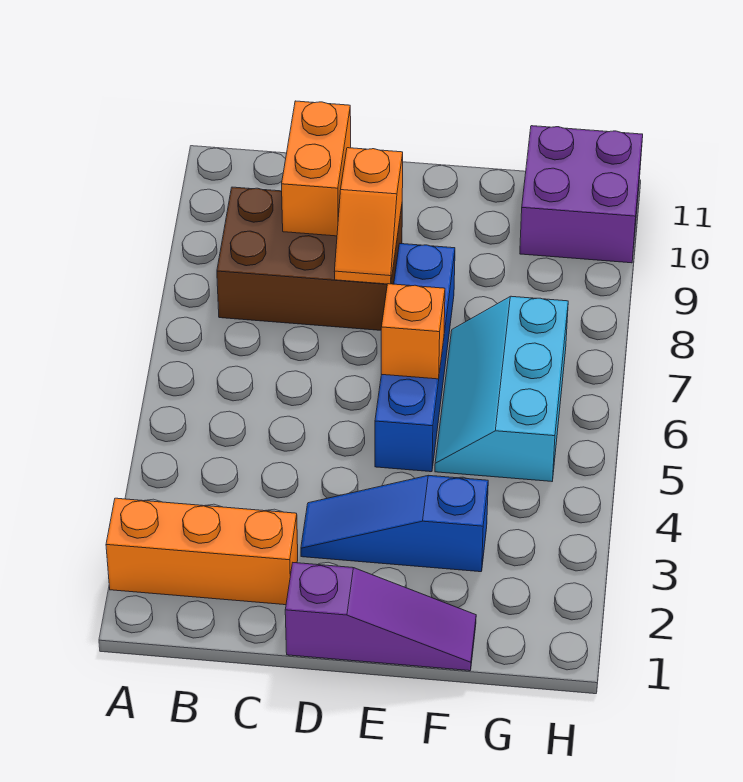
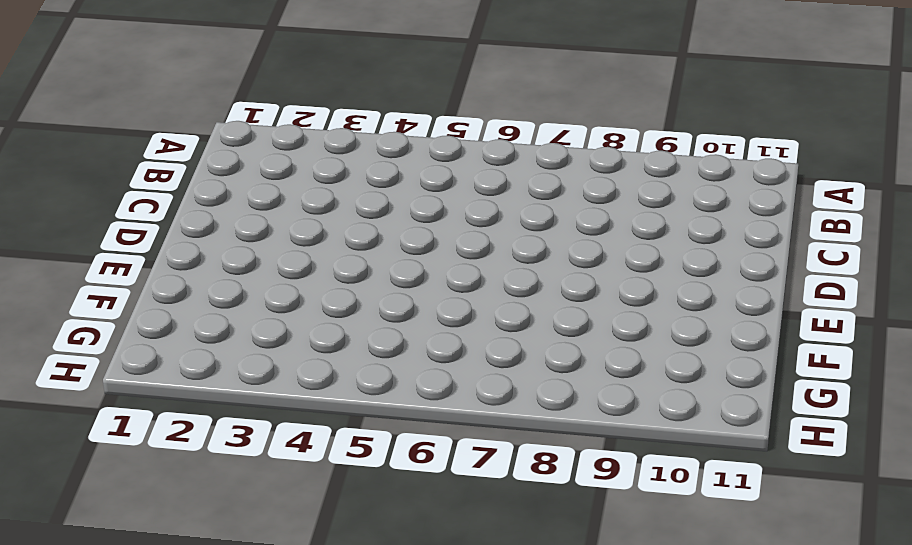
none -> orange 1x3 brick [106,498,298,605]
none -> brown 2x3 brick [217,187,402,330]

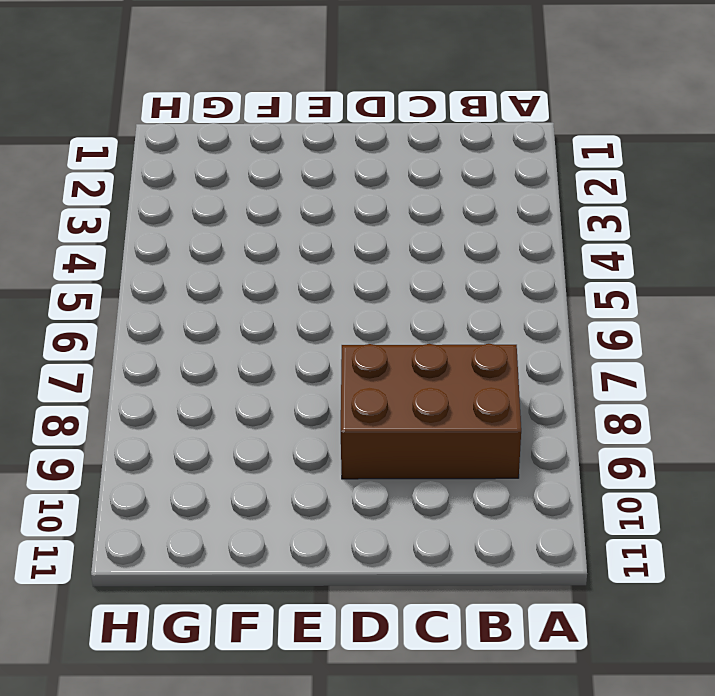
none -> orange 1x3 brick [106,498,298,605]
none -> purple 1x3 slope [285,563,476,671]

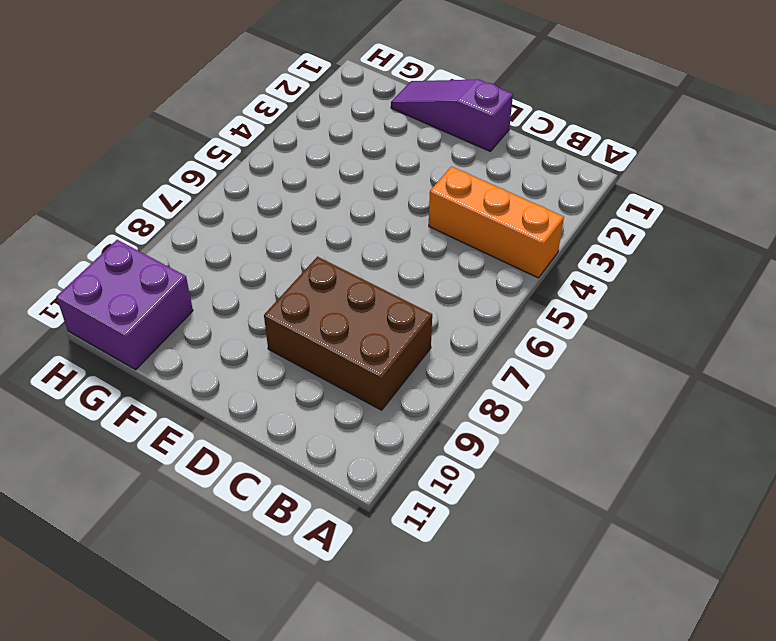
orange 1x3 brick [429,166,564,278] -> orange 1x3 brick moved to [106,498,298,605]
none -> blue 1x3 slope [301,476,488,572]
none -> blue 1x4 brick [375,244,455,472]

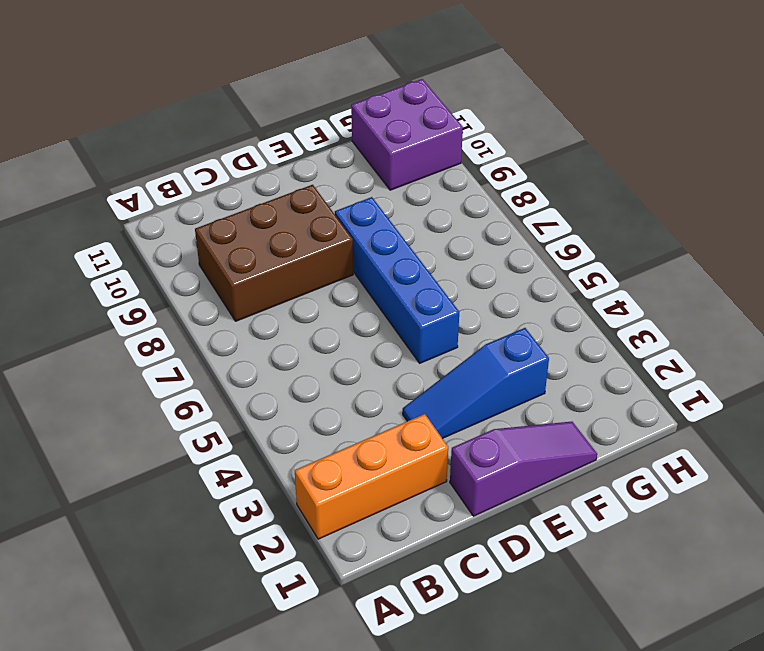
none -> cyan 2x3 slope [435,296,568,481]
none -> orange 1x2 brick [282,101,351,236]

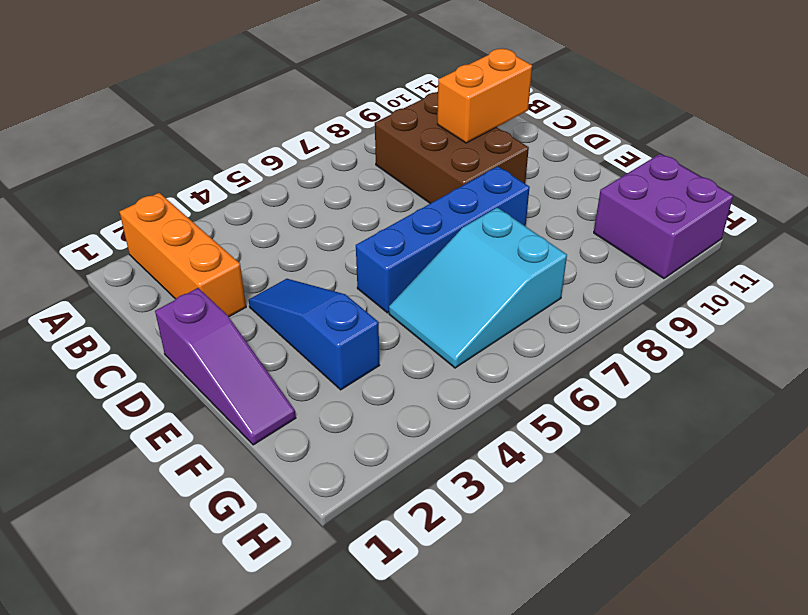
cyan 2x3 slope [389,208,567,368] -> cyan 2x3 slope turned to [435,296,568,481]
none -> orange 1x2 slope [334,148,403,284]
none -> orange 1x1 brick [381,284,445,379]

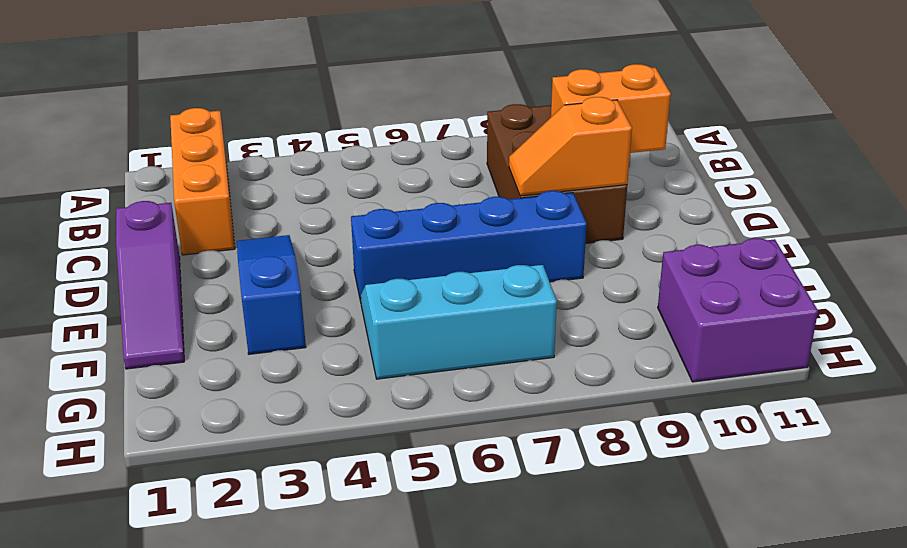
none -> orange 1x1 brick [381,284,445,379]

